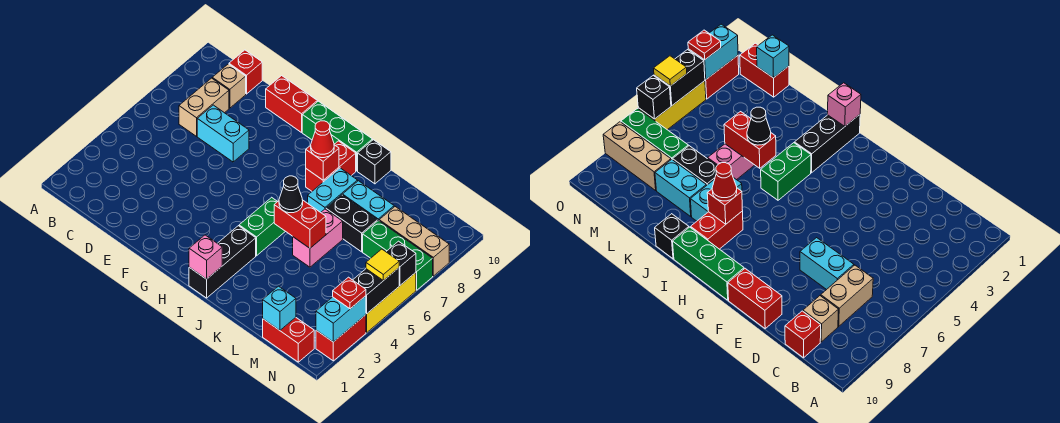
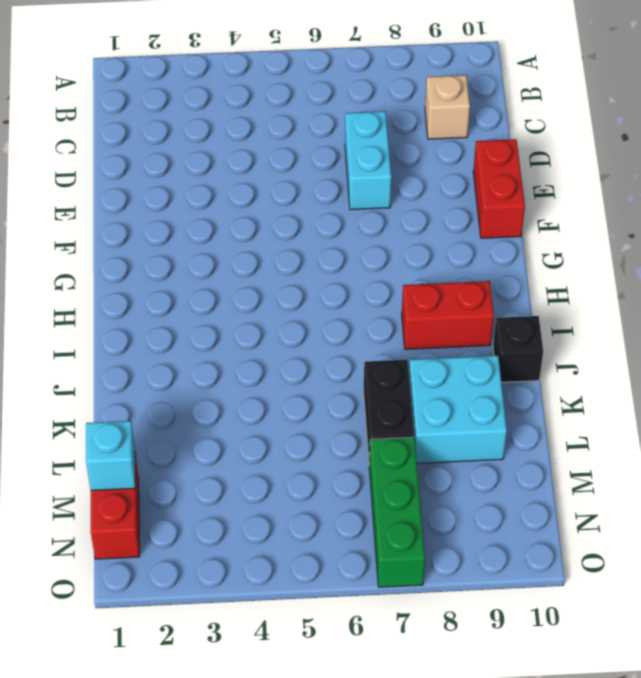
cyan 2x2 brick [409,355,507,463] -> cyan 1x2 brick [343,181,394,220]
none -> tan 1x2 brick [179,78,229,136]
none -> red 1x1 brick [229,50,262,94]
none -> green 1x3 brick [302,101,372,171]
none -> black 1x3 brick [189,226,256,298]

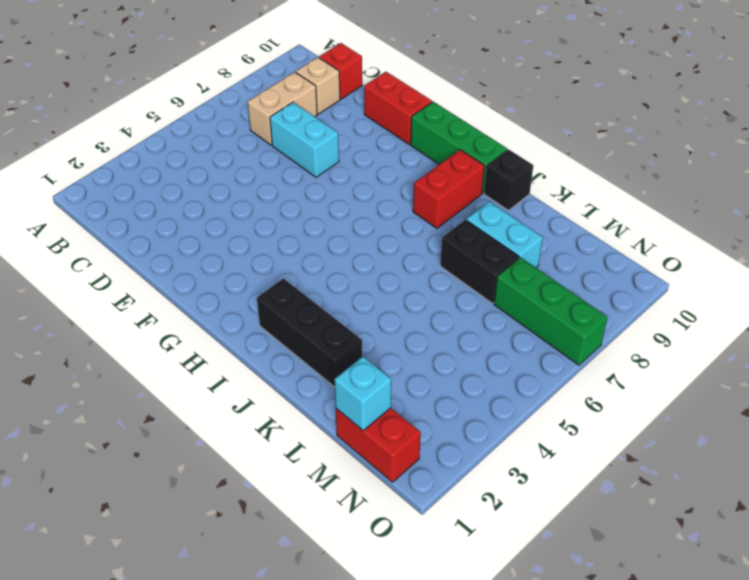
black 1x3 brick [257,278,362,387] -> black 1x3 brick turned to [189,226,256,298]
none -> green 1x2 brick [239,197,285,256]
none -> cyan 1x2 brick [308,168,358,212]
none -> pink 1x2 brick [293,209,343,267]
none -> tan 1x3 brick [379,207,449,276]

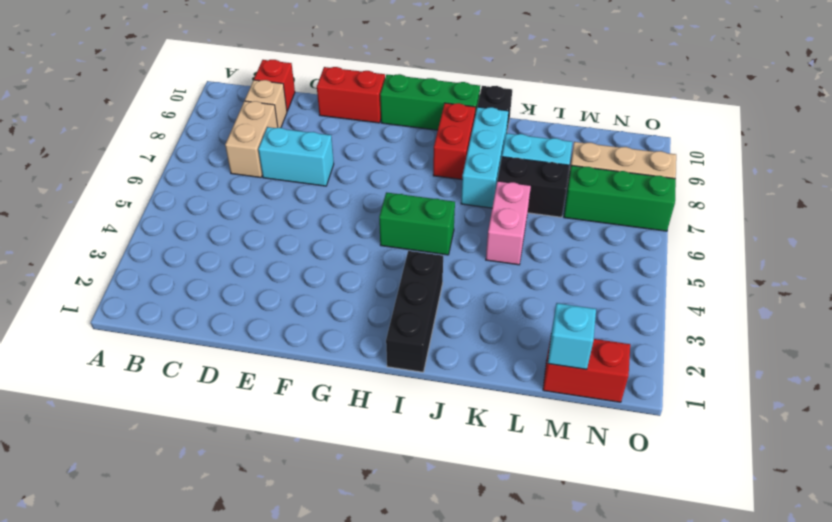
green 1x2 brick [379,192,455,255] -> green 1x2 brick turned to [239,197,285,256]
cyan 1x3 brick [461,107,508,208] -> cyan 1x2 brick [308,168,358,212]
none -> red 1x2 brick [316,315,366,361]
none -> yellow 1x3 brick [366,273,416,332]
none -> pink 1x1 brick [189,235,222,279]
none -> red 1x1 brick [306,145,339,180]

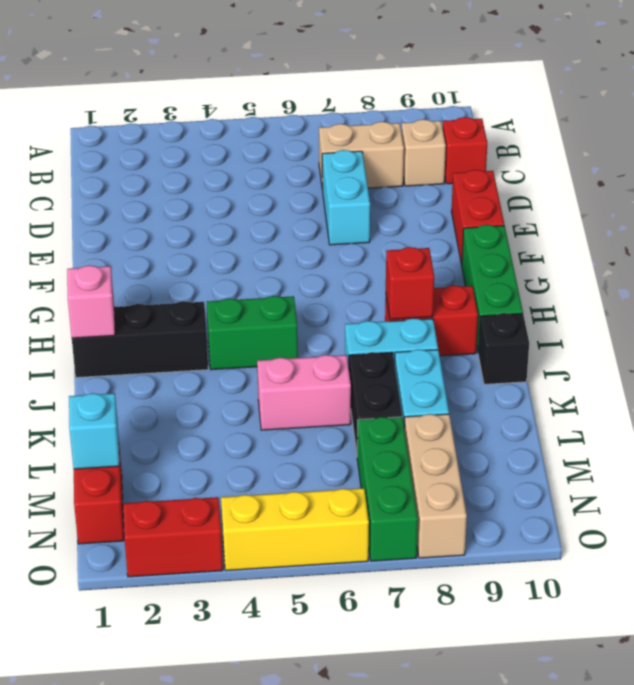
none -> red 1x2 brick [274,201,326,248]
none -> cyan 1x2 brick [316,296,366,342]
none -> black 1x2 brick [353,268,399,314]
none -> black 1x1 brick [386,241,416,285]

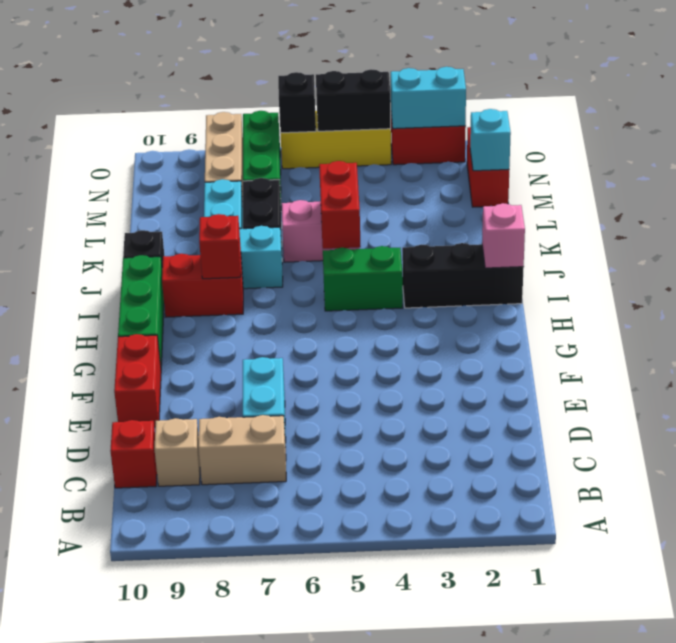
none -> red 1x1 cone [311,121,334,158]
none -> black 1x1 cone [279,176,303,213]
none -> red 1x1 plate [333,277,366,309]
none -> yellow 1x1 tile [366,249,399,281]

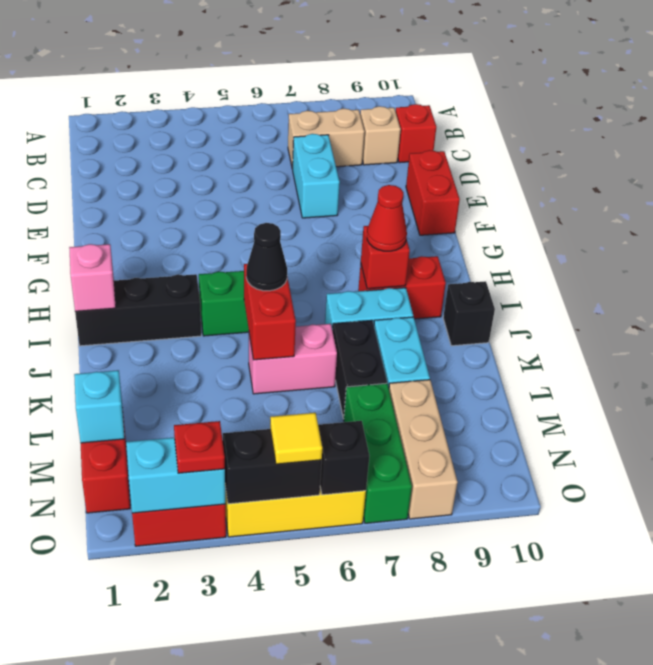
none -> green 1x3 brick [302,101,372,171]

